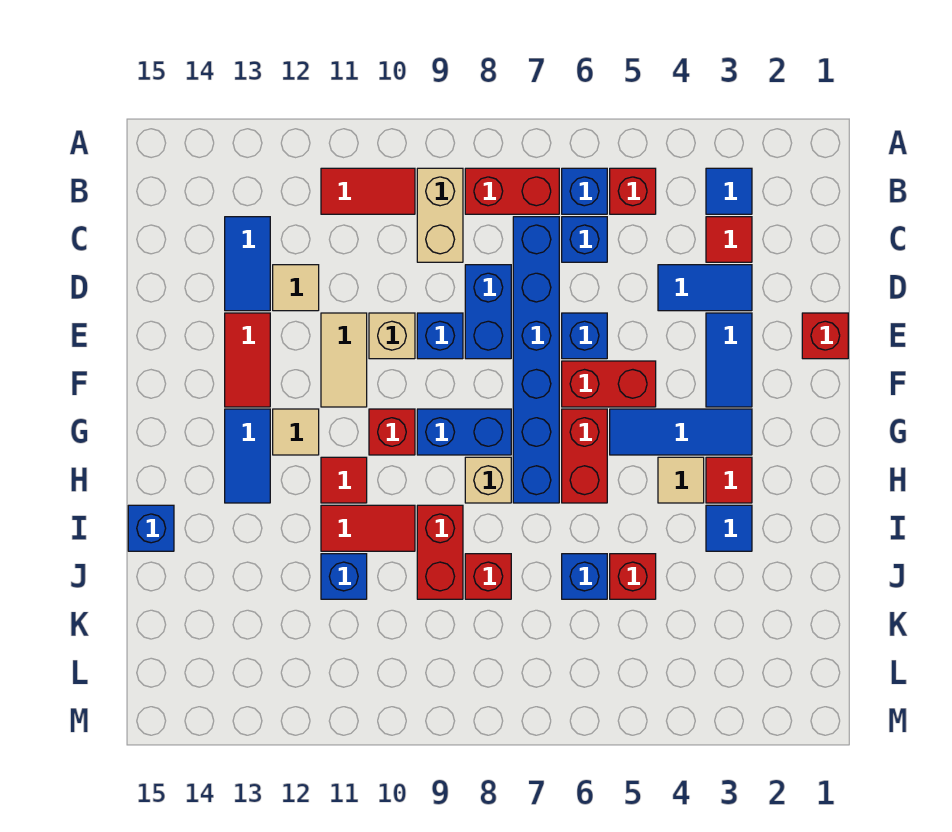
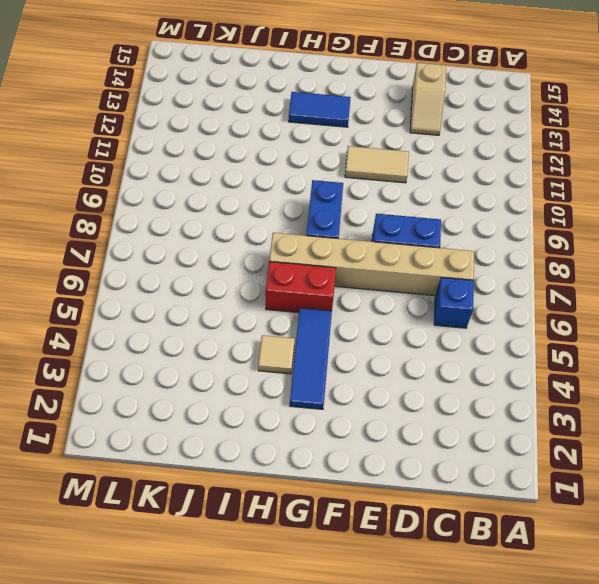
tan 1x6 brick [269,233,474,296] -> blue 1x6 brick [513,217,559,503]
tan 1x2 slope [410,63,446,135] -> blue 1x2 tile [225,217,270,311]
none -> blue 1x1 tile [706,168,752,214]
none -> red 1x1 brick [610,168,656,214]
none -> blue 1x1 brick [562,168,607,214]
none -> red 1x2 brick [465,168,559,214]

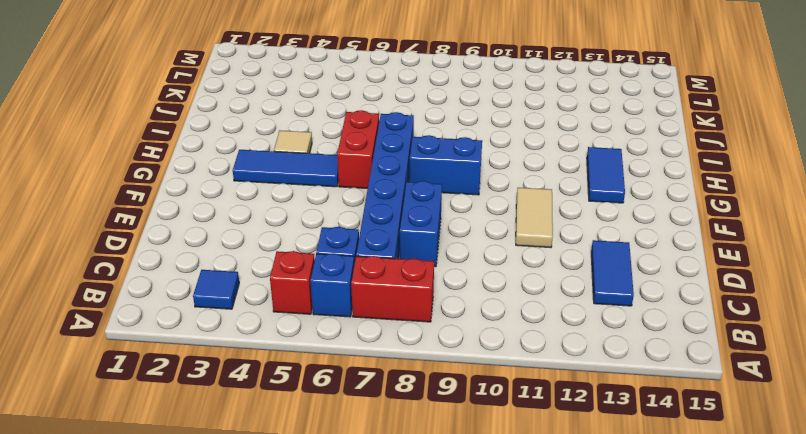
none -> tan 1x2 brick [417,168,463,262]
none -> red 1x2 tile [321,168,415,214]
none -> red 1x1 tile [706,217,752,262]
none -> blue 1x2 tile [658,265,752,311]

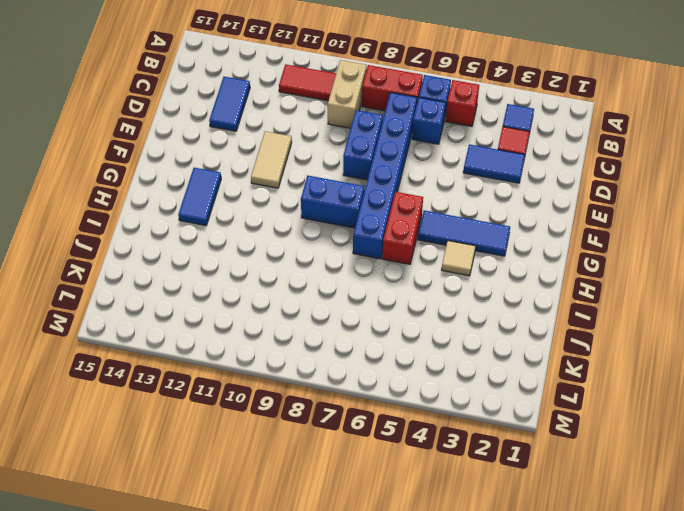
none -> tan 1x1 tile [273,265,319,311]
none -> red 1x1 brick [802,313,848,359]
none -> blue 1x2 tile [706,313,752,407]
none -> blue 1x1 brick [562,313,607,359]

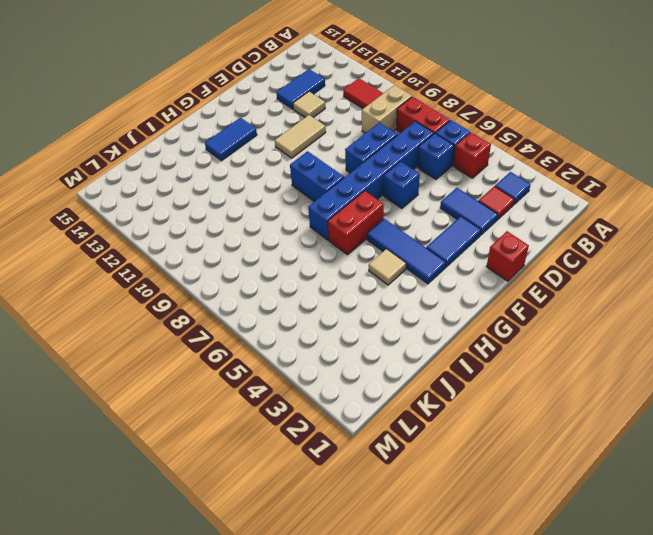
none -> blue 1x1 brick [417,313,463,359]
none -> tan 1x1 brick [369,313,415,359]
none -> red 1x2 tile [225,313,270,407]
none -> red 1x2 brick [562,361,656,407]

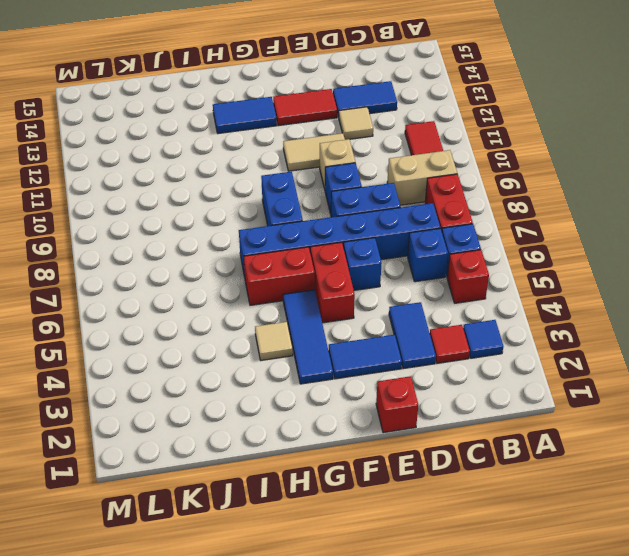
none -> red 1x1 brick [369,409,415,455]
none -> tan 1x1 tile [273,409,319,455]
none -> red 1x1 tile [706,457,752,503]
none -> tan 1x1 brick [465,457,511,503]

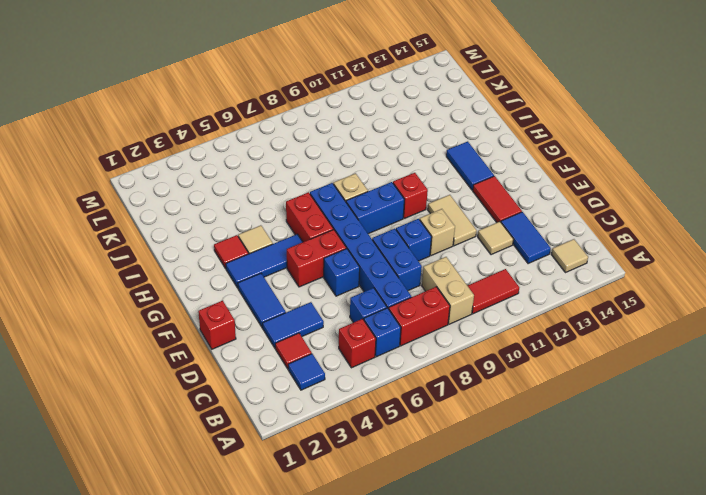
tan 1x1 tile [551,239,588,272] -> tan 1x1 tile moved to [273,409,319,455]
none -> red 1x1 tile [321,457,367,503]
none -> blue 1x1 tile [706,505,752,551]
none -> red 1x2 brick [417,505,463,599]
none -> red 1x2 tile [321,505,415,551]

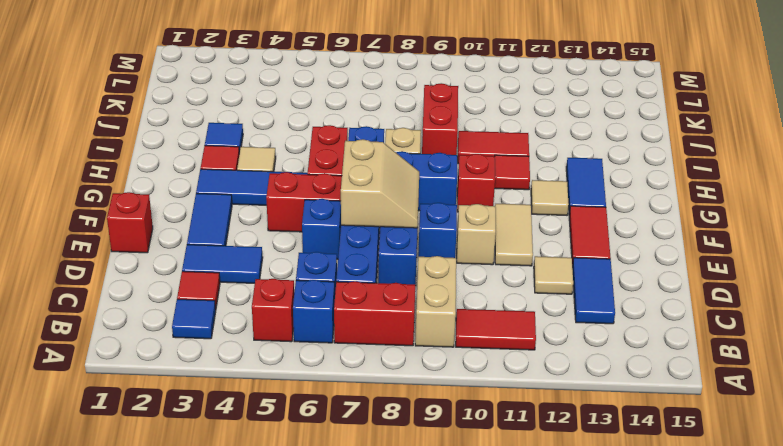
tan 2x2 slope [341,139,419,228] -> none
none -> blue 1x1 brick [128,505,174,551]
none -> red 1x1 brick [610,554,656,599]
none -> blue 1x1 brick [562,554,607,599]
none -> red 1x1 brick [465,554,511,599]

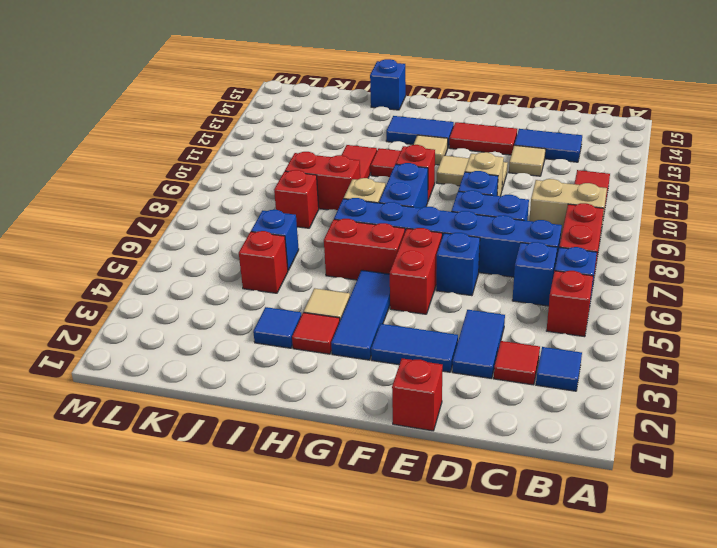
none -> blue 1x1 brick [321,554,367,599]

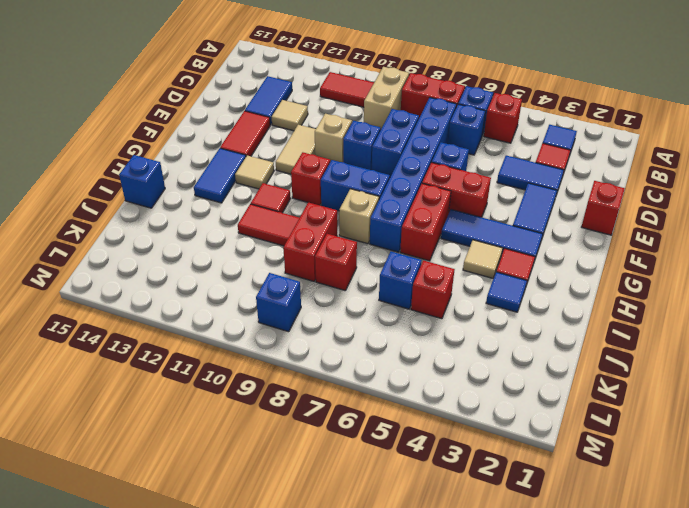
blue 1x1 brick [256,273,301,332] -> blue 1x1 brick moved to [321,554,367,599]

